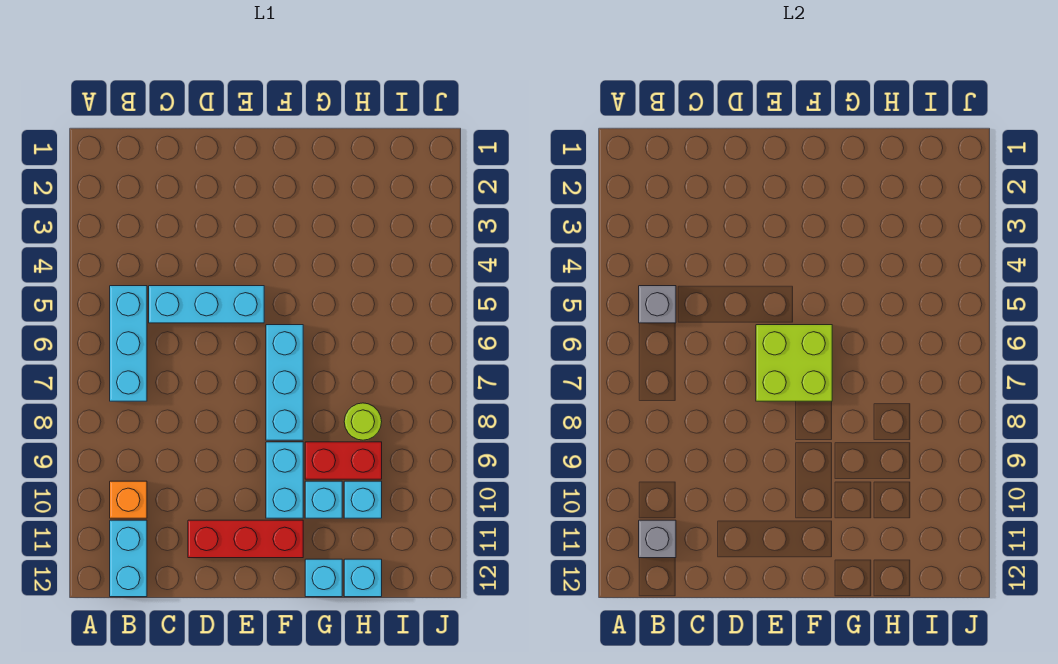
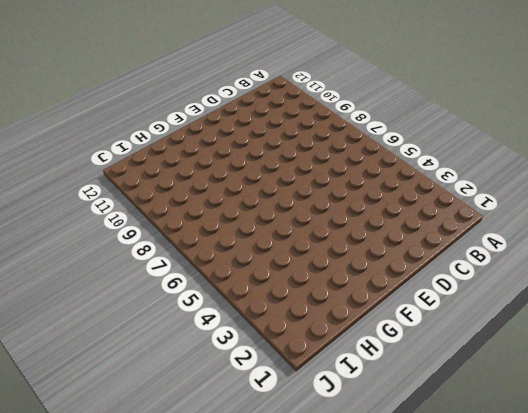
none -> cyan 1x3 brick [110,286,147,401]
none -> orange 1x1 brick [110,481,147,518]
none -> cyan 1x2 brick [110,520,147,597]

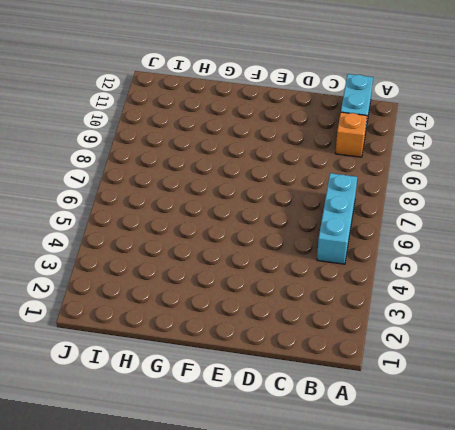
none -> cyan 1x3 brick [149,286,264,323]
none -> red 1x3 brick [188,520,303,558]
none -> cyan 1x3 brick [266,325,303,440]

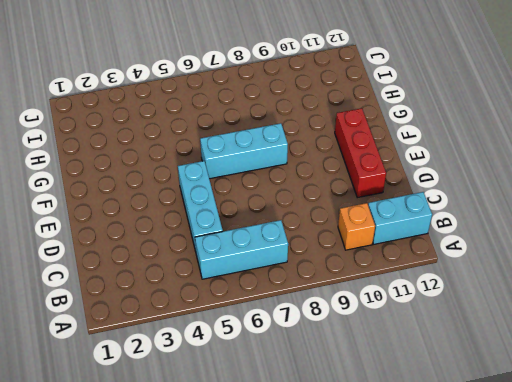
none -> cyan 1x2 brick [266,442,303,518]
none -> red 1x2 brick [305,442,382,479]
none -> cyan 1x1 brick [305,481,342,518]

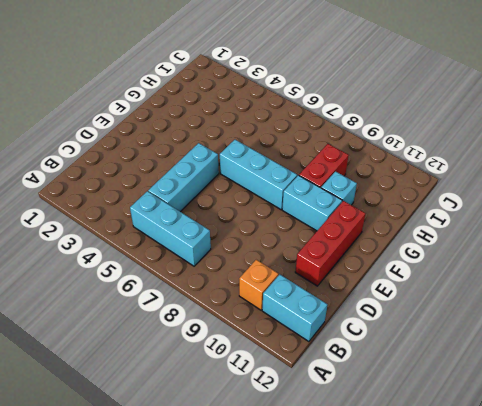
none -> cyan 1x1 brick [305,559,342,597]
none -> lime 1x1 round brick [344,403,382,440]
none -> cyan 1x1 brick [344,481,382,518]

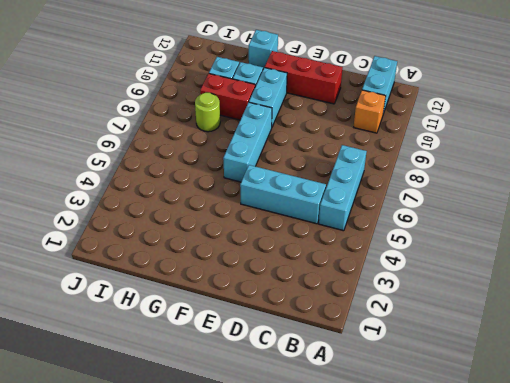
none -> cyan 1x1 brick [344,559,382,597]
none -> grey 1x1 brick [639,286,676,323]
none -> grey 1x1 brick [639,520,676,558]

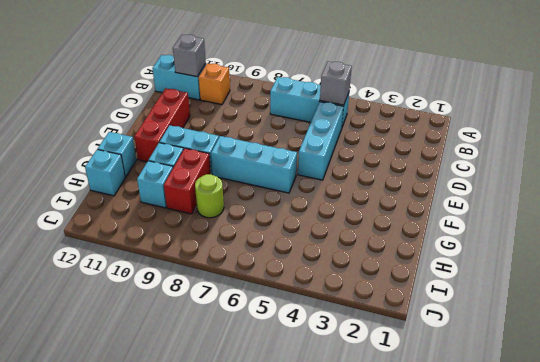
none -> lime 2x2 brick [756,325,832,401]

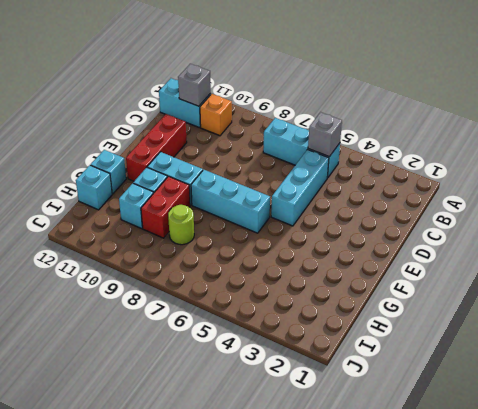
none -> lime 2x2 brick [756,325,832,401]

